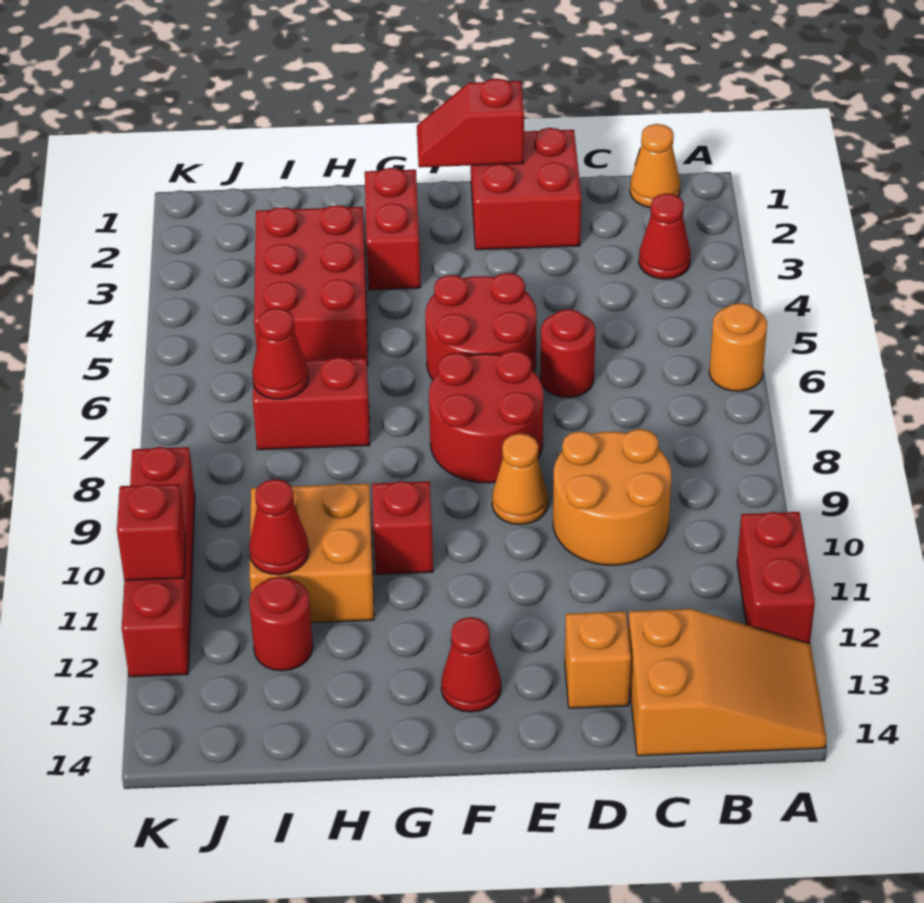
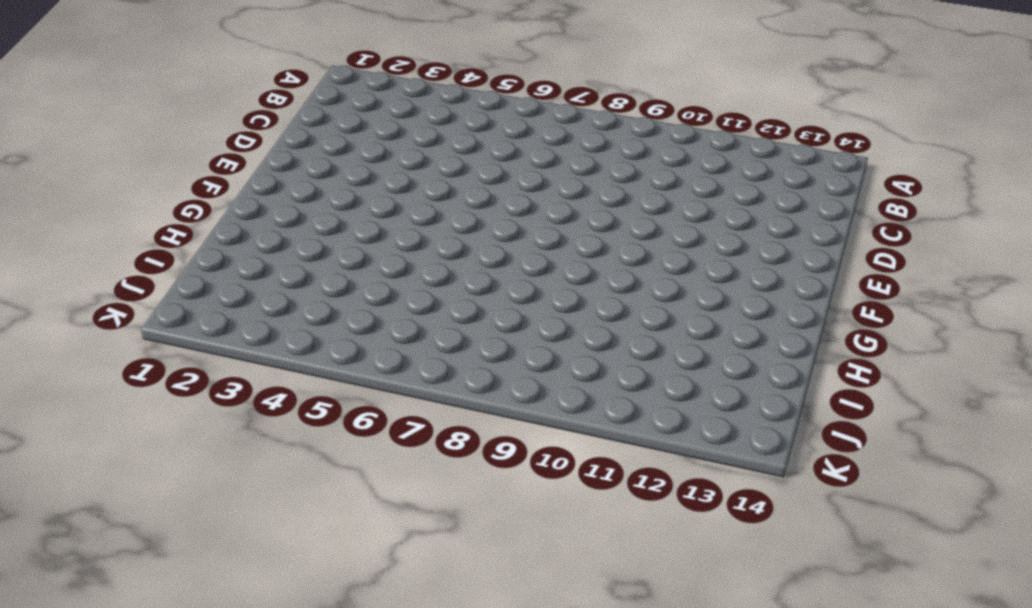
none -> orange 1x1 round brick [709,303,767,391]
none -> red 1x2 brick [737,512,815,644]
none -> orange 2x3 slope [628,609,827,756]

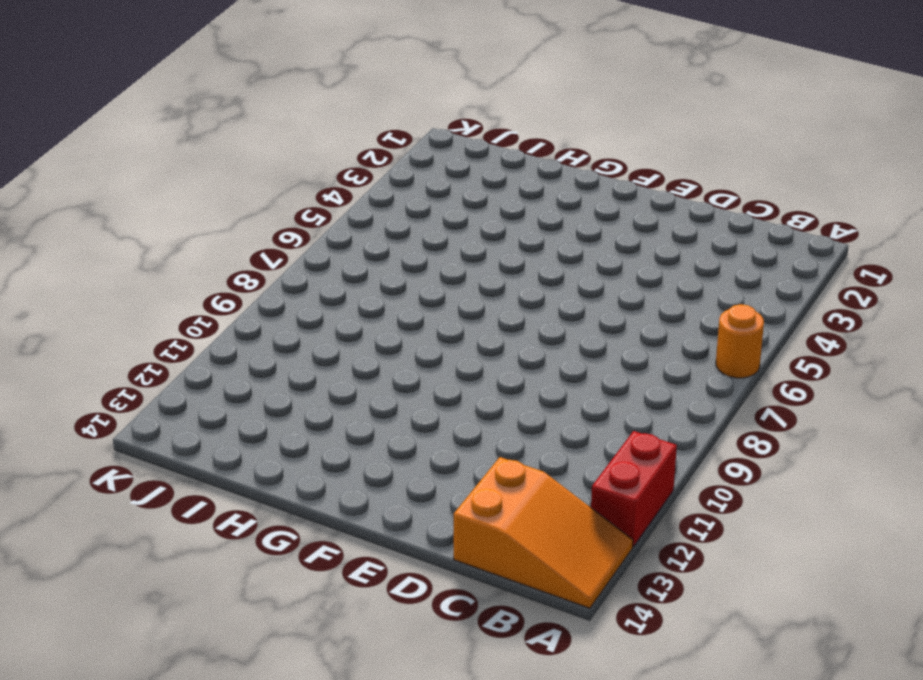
none -> orange 1x1 cone [630,124,680,208]
none -> red 1x1 cone [639,193,691,279]
none -> orange 2x2 round brick [553,429,672,565]

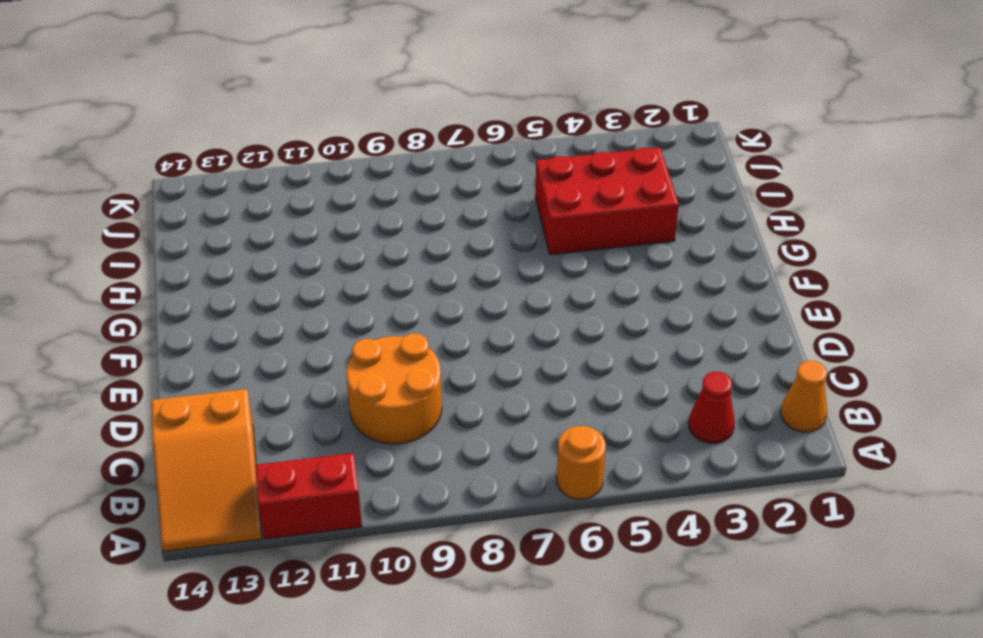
none -> red 2x2 brick [471,128,581,250]
none -> red 1x1 round brick [540,309,596,398]
none -> orange 1x1 brick [565,611,631,708]

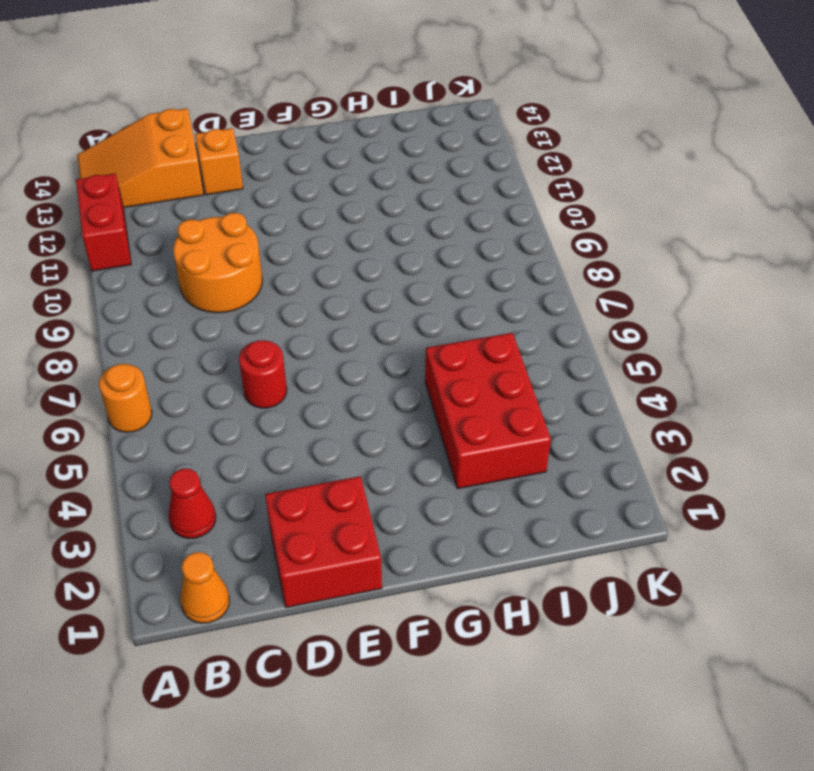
none -> red 2x2 round brick [425,273,537,380]
none -> red 2x2 round brick [429,351,543,483]
none -> orange 1x1 cone [492,434,548,525]

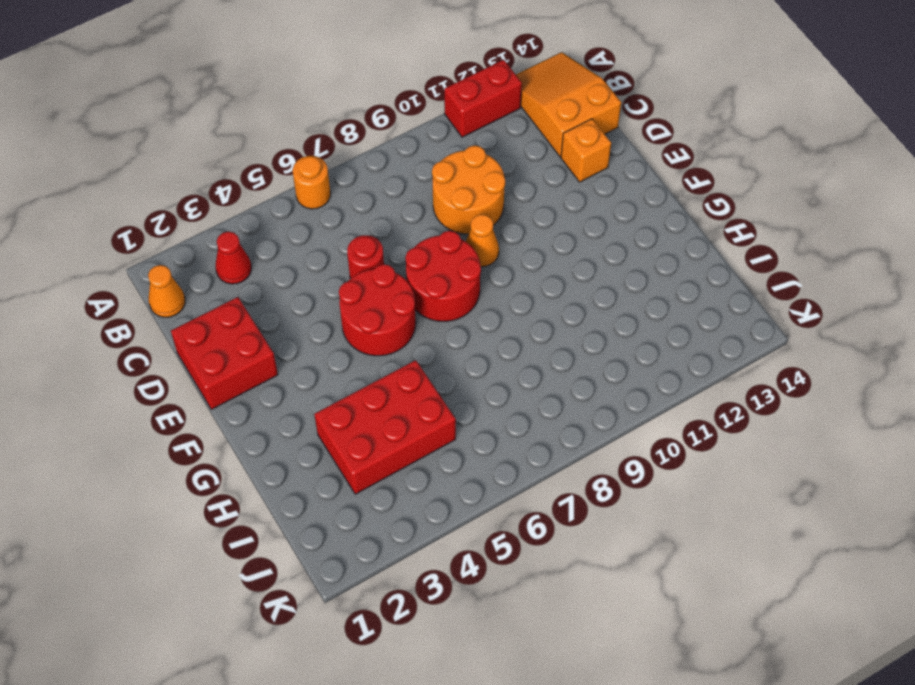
none -> red 1x1 cone [441,617,501,712]
none -> red 1x2 brick [365,168,421,290]
none -> red 1x1 brick [372,481,433,574]

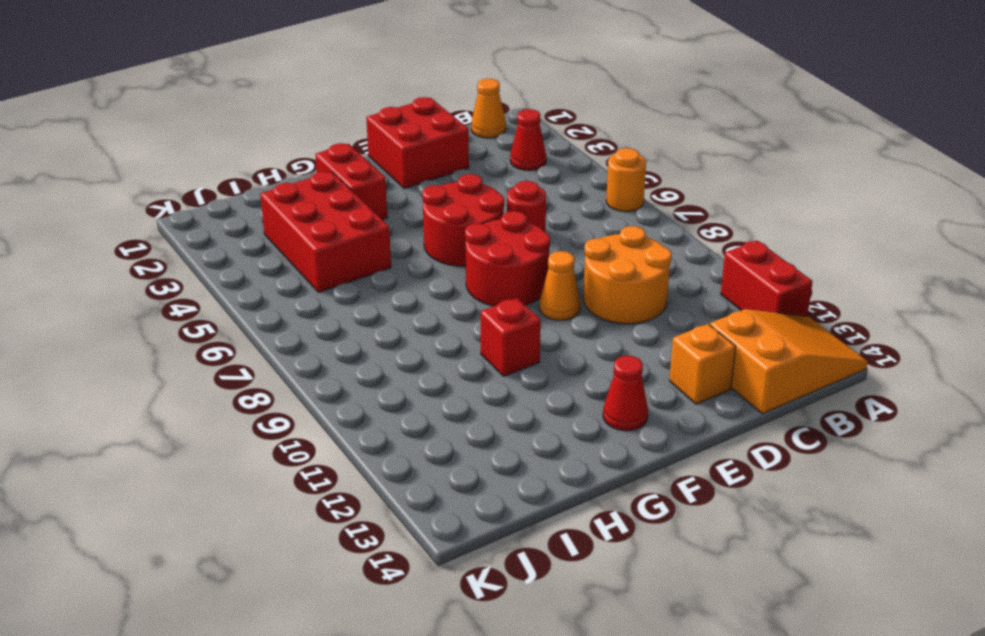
none -> red 1x2 brick [253,357,370,450]
none -> orange 2x2 brick [250,484,374,623]
none -> red 1x1 round brick [249,577,313,671]

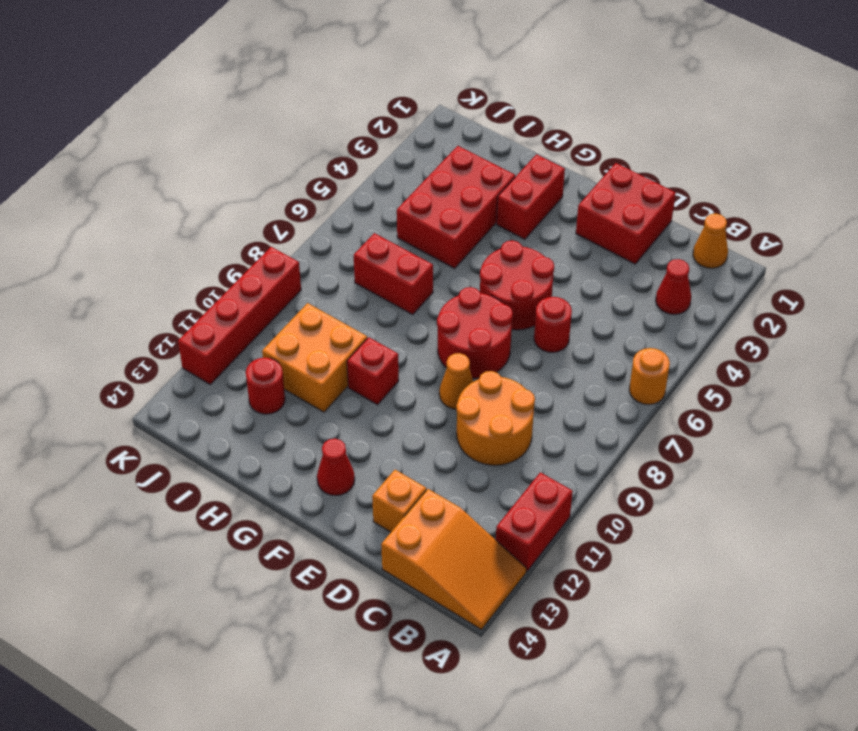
none -> red 1x2 slope [417,79,524,167]
none -> red 1x1 cone [252,308,308,399]
none -> red 1x1 cone [249,479,309,575]

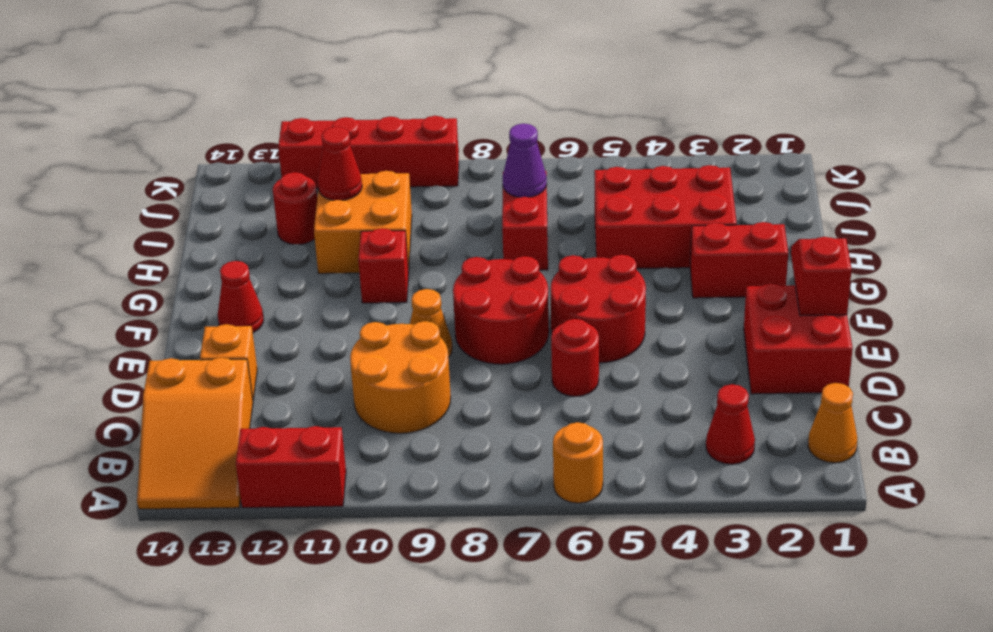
purple 1x1 cone [502,124,547,197] -> red 1x1 cone [252,308,308,399]
none -> red 1x1 brick [117,484,186,581]

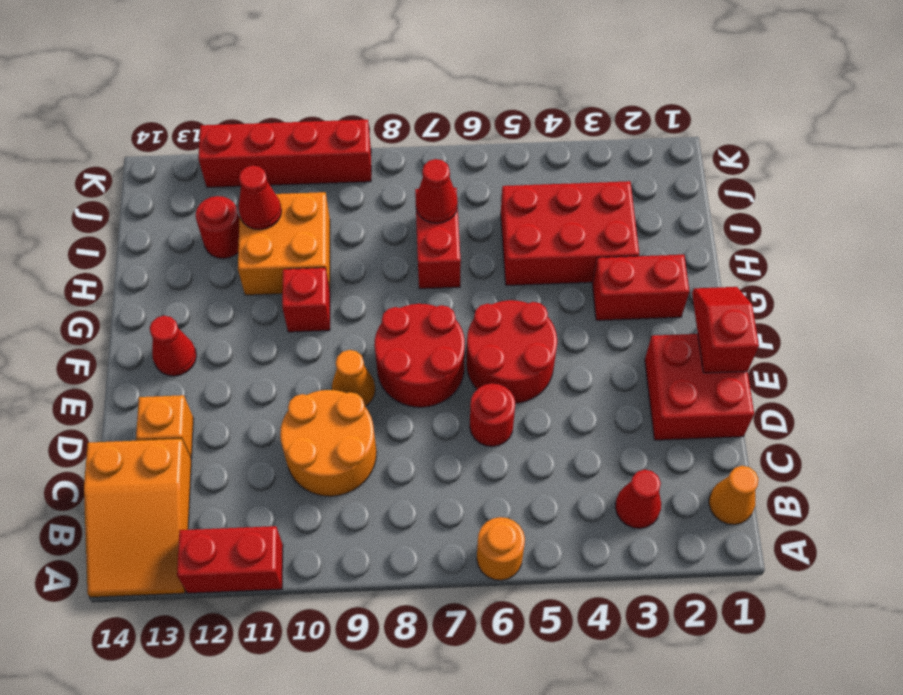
none -> red 1x1 brick [117,484,186,581]

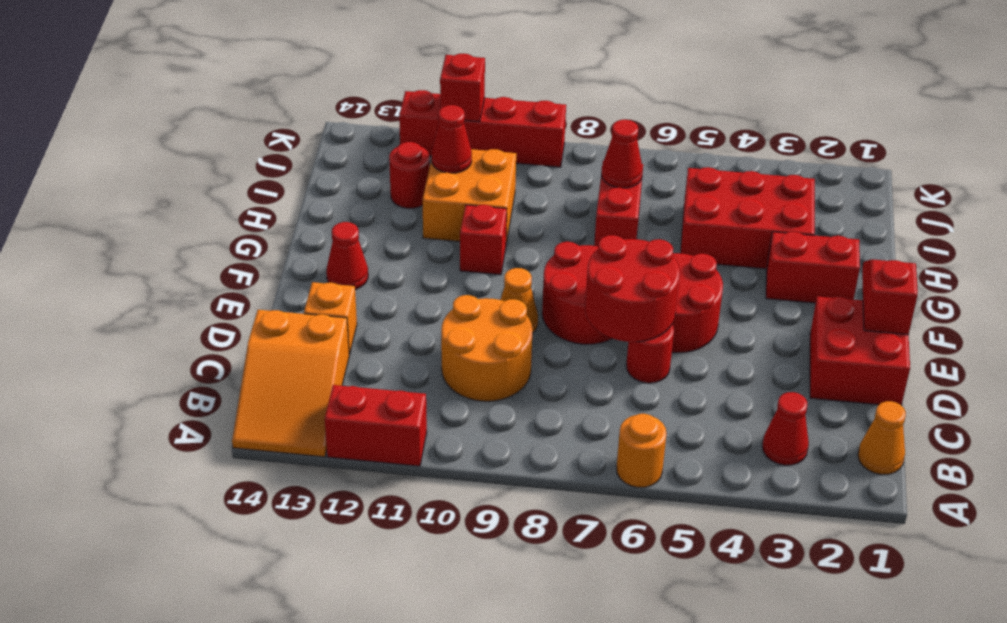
red 2x2 round brick [585,235,680,342] -> none

